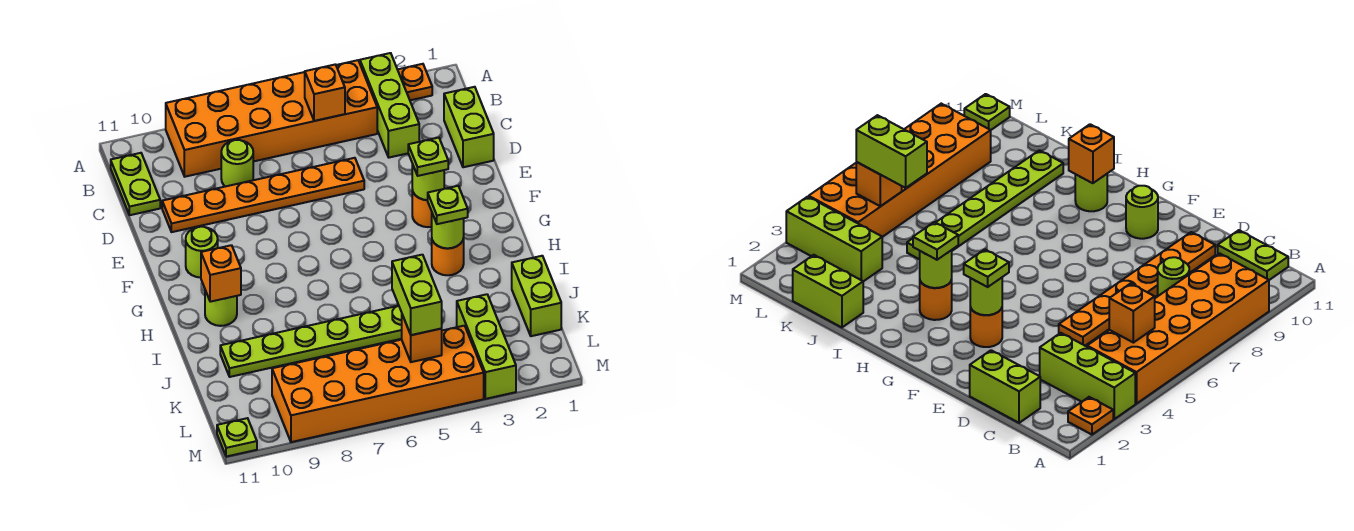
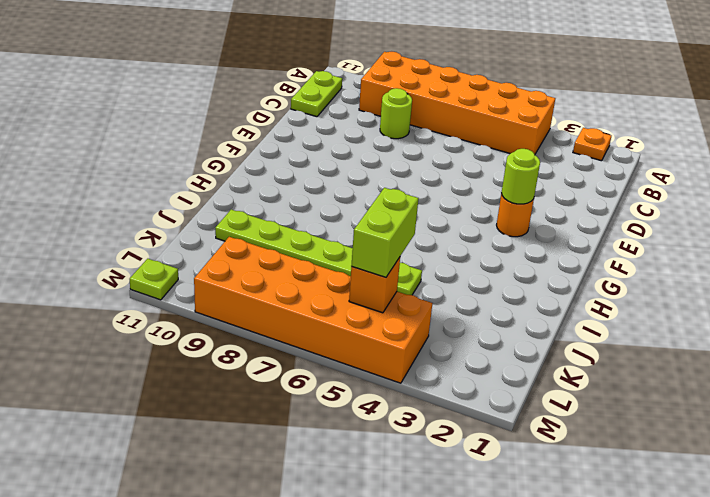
none -> lime 1x3 brick [360,53,419,158]
none -> lime 1x2 brick [444,87,494,167]
none -> orange 1x6 plate [162,158,364,232]

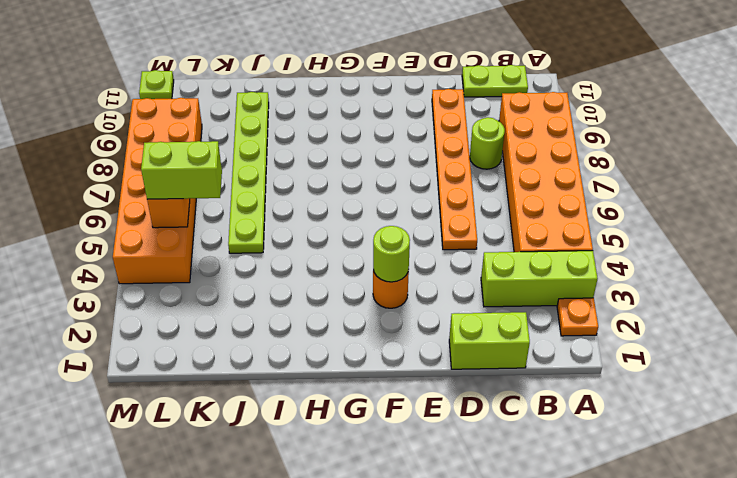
none -> lime 1x1 round brick [186,227,218,278]
none -> orange 1x1 round brick [432,238,464,275]
none -> lime 1x1 round brick [205,290,237,326]

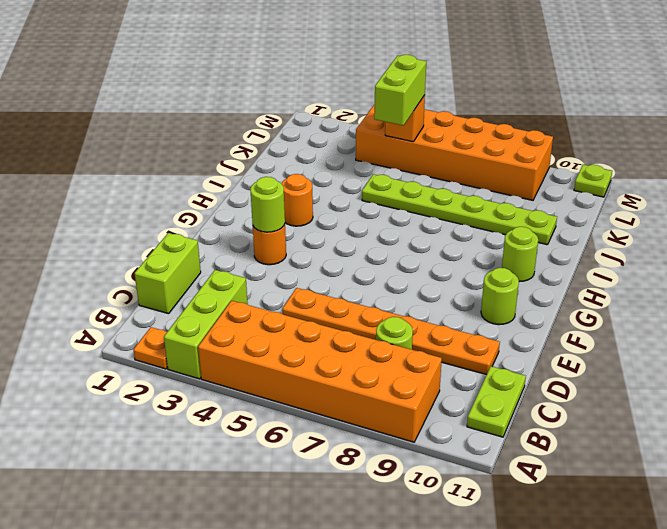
none -> lime 1x2 brick [512,256,561,336]
none -> lime 1x3 brick [457,294,516,399]
none -> orange 1x1 brick [305,64,345,121]

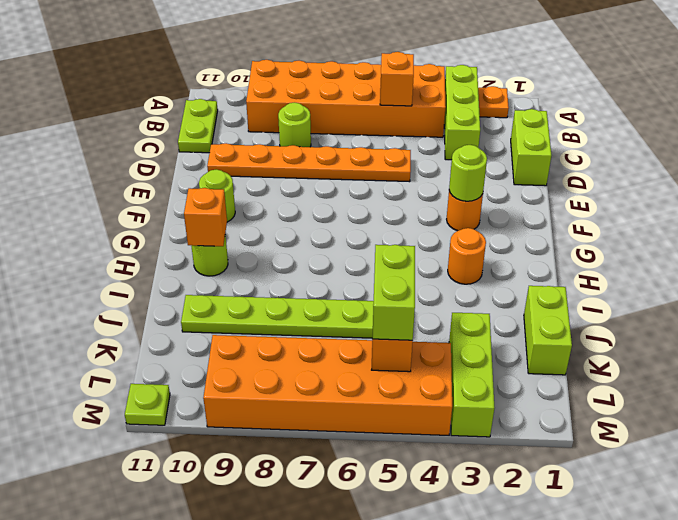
none -> lime 1x1 round brick [432,214,464,248]
none -> lime 1x1 plate [408,138,448,176]
none -> lime 1x1 plate [428,186,468,224]

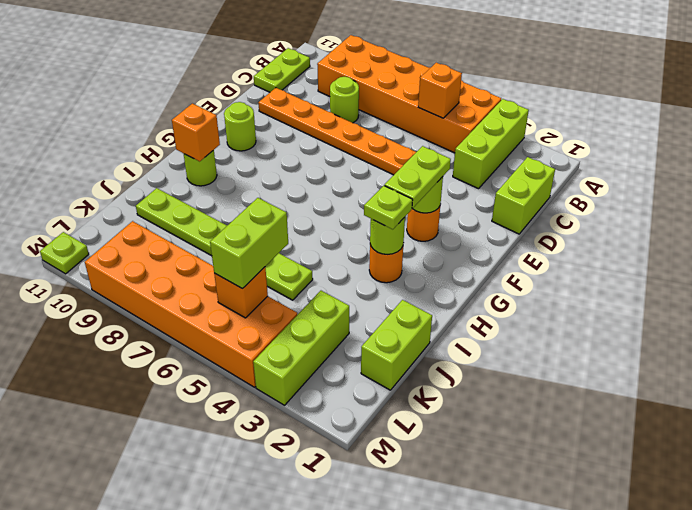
lime 1x2 plate [385,146,451,208] -> lime 1x1 plate [408,138,448,176]
none -> orange 1x1 plate [398,64,432,100]

